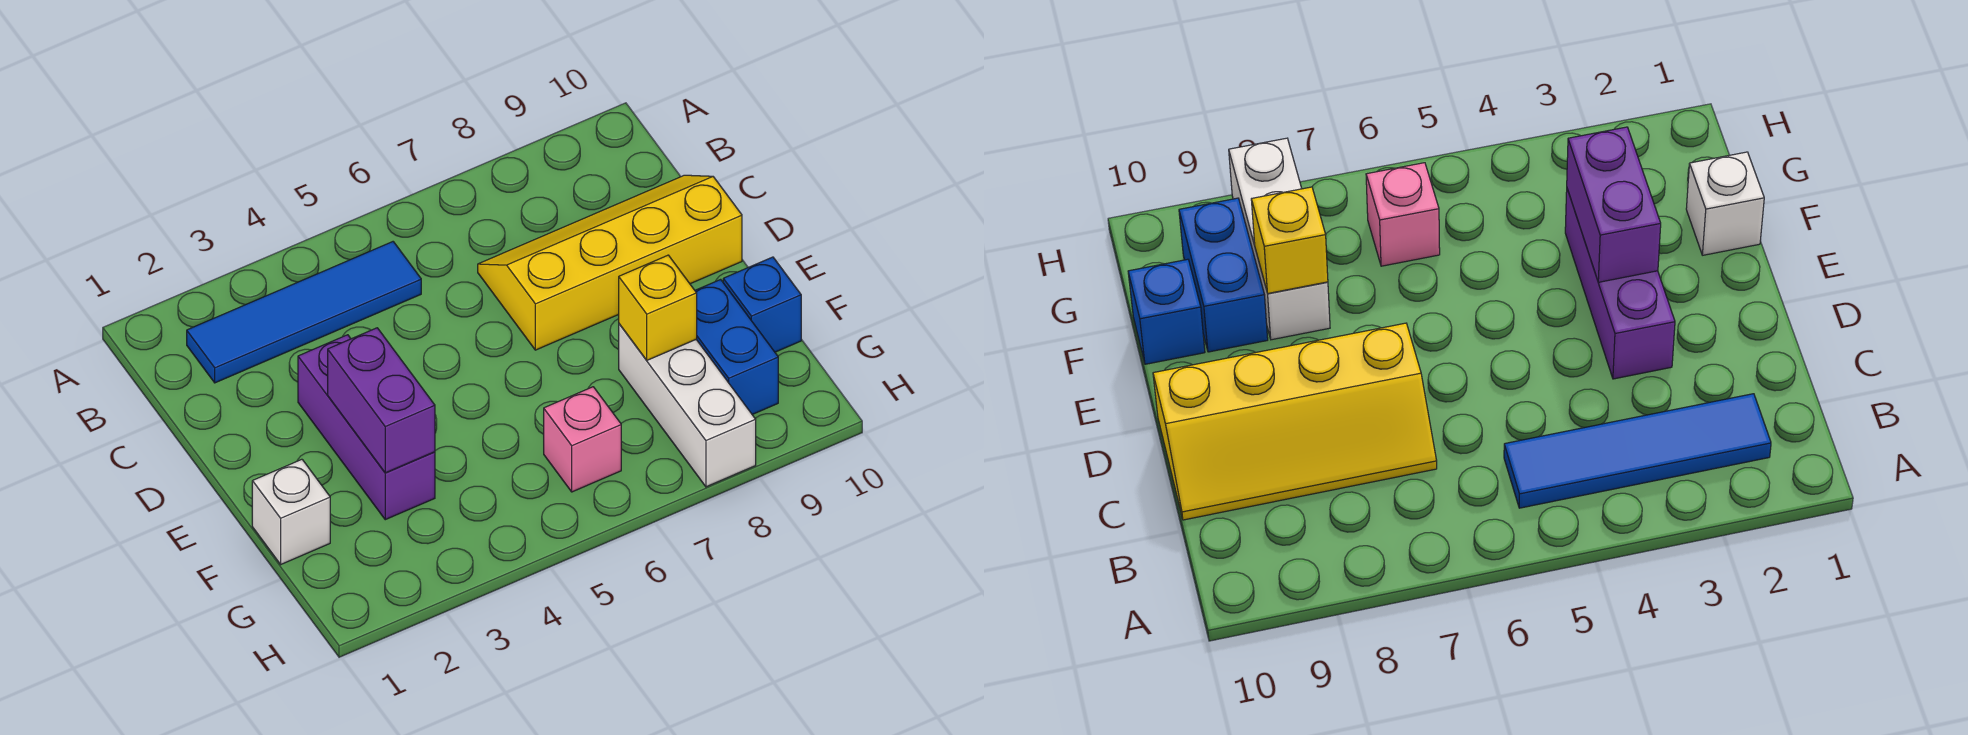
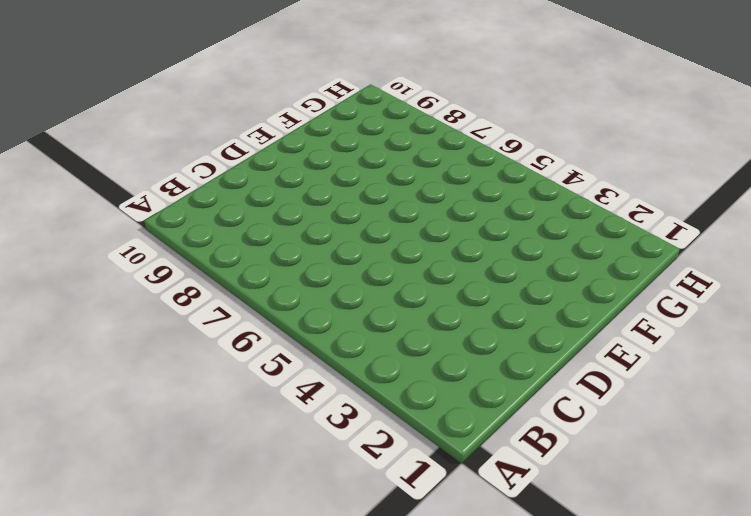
none -> blue 1x4 tile [187,242,421,383]
none -> yellow 2x4 slope [478,175,742,350]

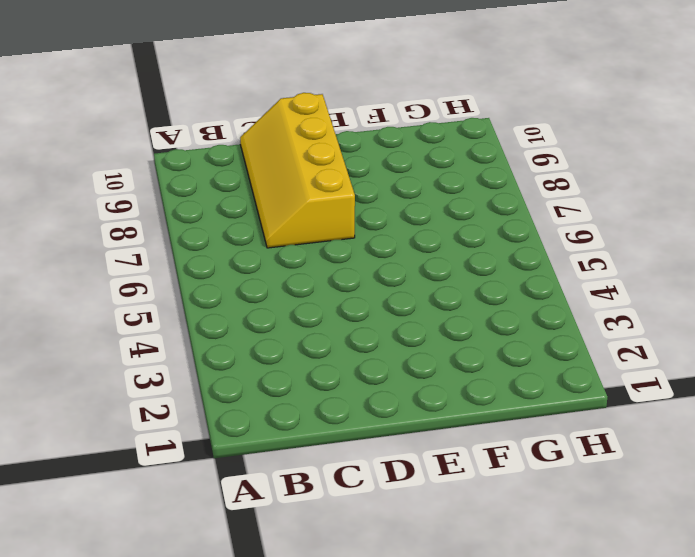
none -> blue 1x4 tile [187,242,421,383]
none -> purple 1x3 brick [298,335,435,520]

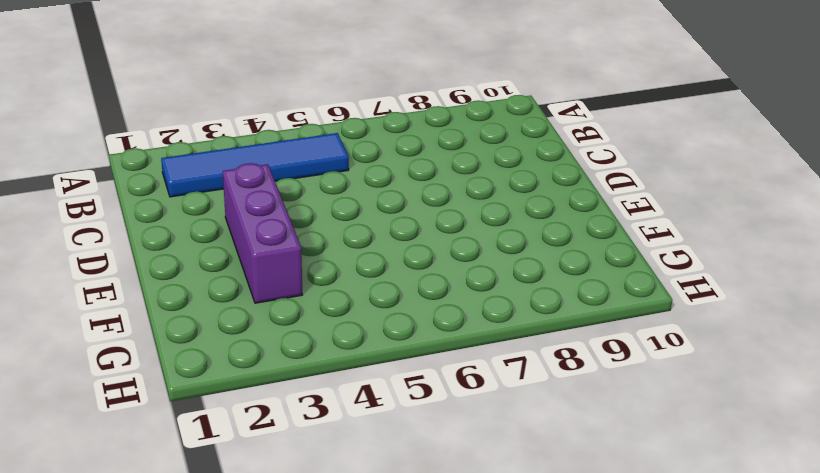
none -> yellow 2x4 slope [478,175,742,350]
none -> white 1x1 brick [252,459,330,564]

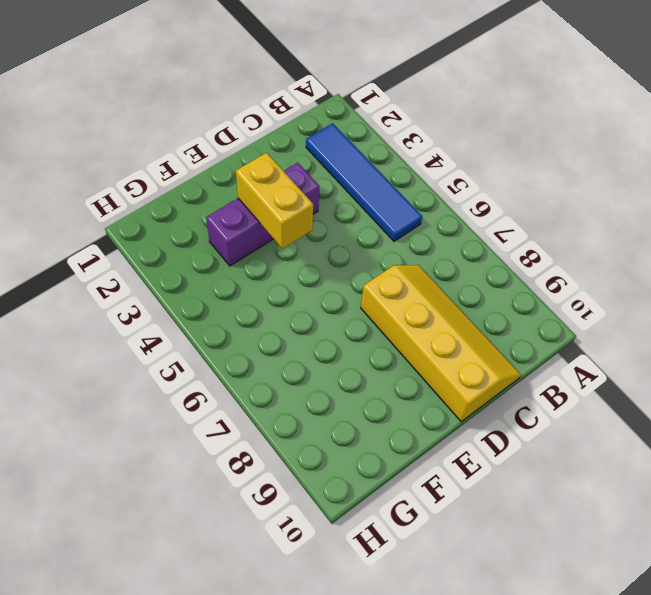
yellow 1x2 brick [236,153,313,249] -> purple 1x2 brick [328,328,435,473]
none -> white 1x1 brick [252,459,330,564]
none -> white 1x3 brick [619,324,756,487]

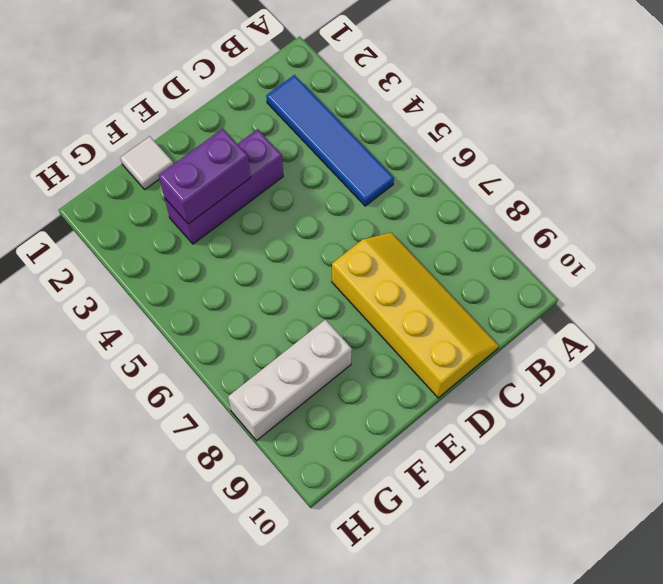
white 1x1 tile [120,136,173,189] -> white 1x1 brick [252,459,330,564]
none -> blue 1x2 brick [695,279,778,415]
none -> blue 1x1 brick [723,257,801,352]

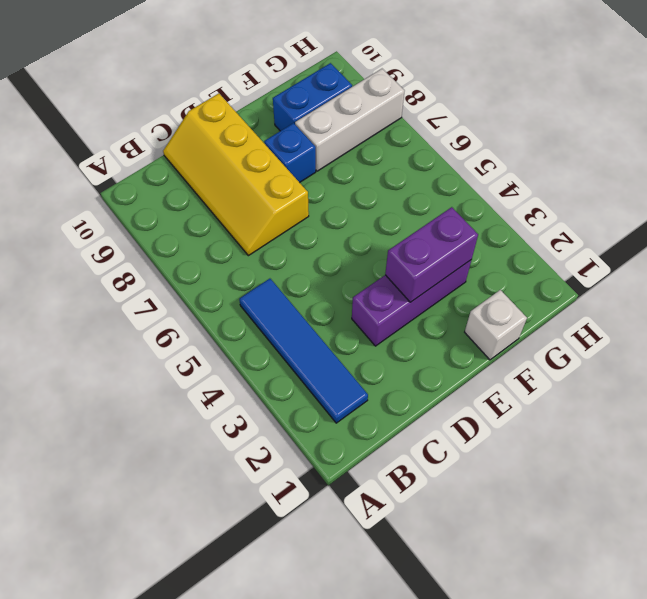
blue 1x1 brick [264,123,316,183] -> blue 1x1 brick moved to [723,257,801,352]
none -> pink 1x1 brick [544,387,621,492]
none -> yellow 1x1 brick [619,255,697,360]

